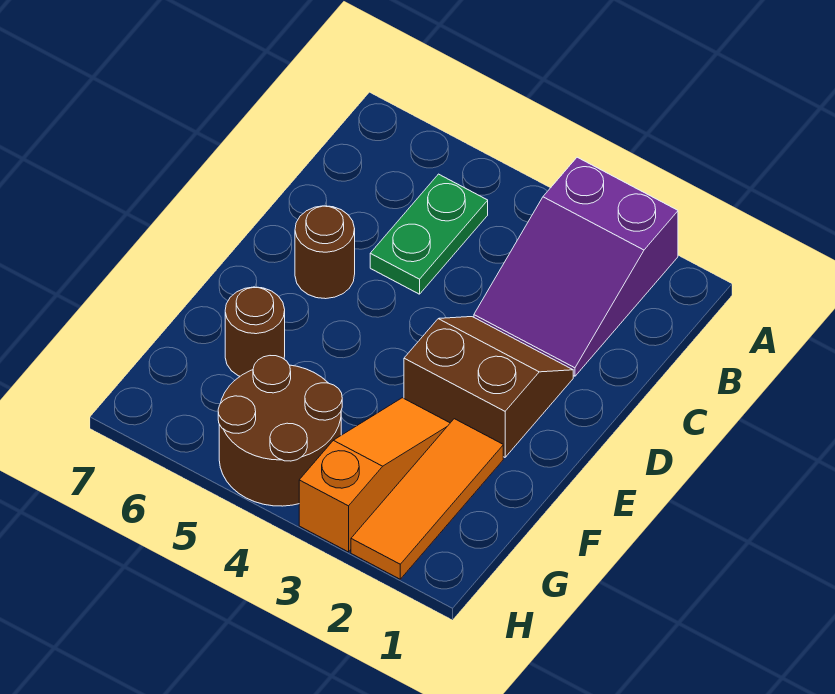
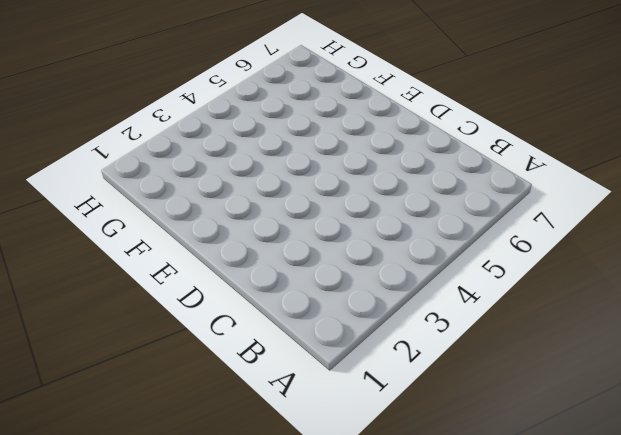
none -> purple 2x3 slope [474,157,678,376]
none -> green 1x2 plate [370,174,488,294]

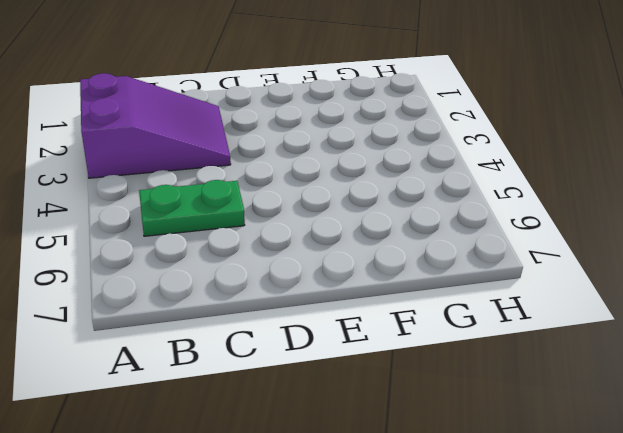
none -> brown 2x2 slope [404,317,573,457]
none -> brown 1x1 round brick [295,206,355,299]

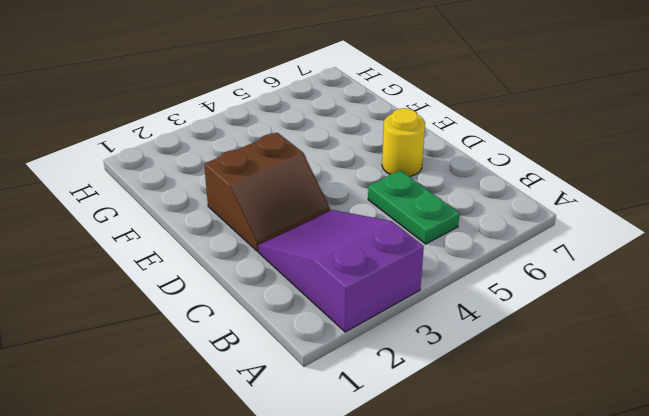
yellow 1x1 round brick [382,108,425,176] -> brown 1x1 round brick [295,206,355,299]
none -> orange 1x3 tile [351,419,503,579]
none -> orange 1x3 slope [299,398,450,552]

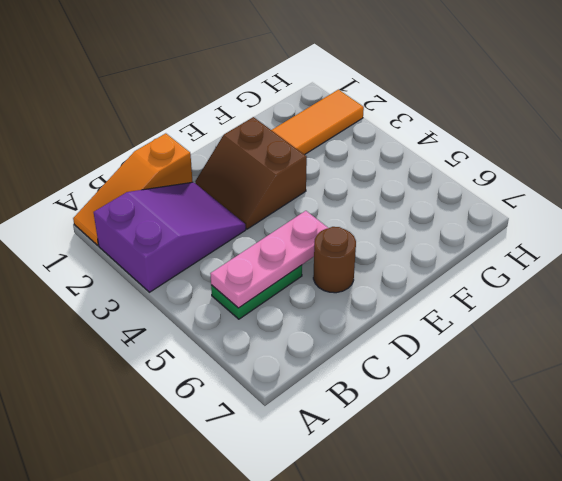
orange 1x3 slope [73,133,193,245] -> orange 1x3 slope moved to [299,398,450,552]
pink 1x3 plate [210,211,328,308] -> none
none -> brown 1x1 round brick [225,287,285,376]
none -> brown 2x2 round brick [218,356,342,506]

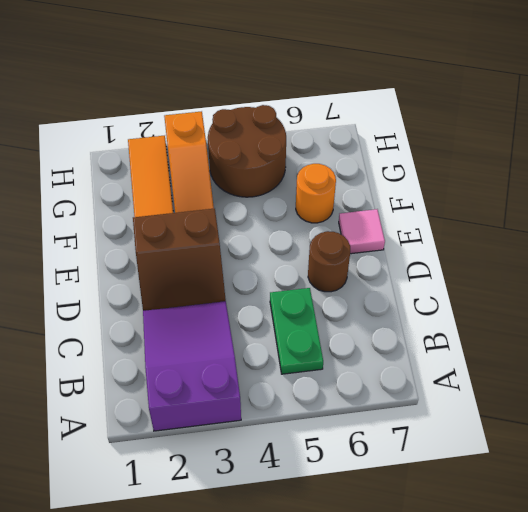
pink 1x1 tile [339,209,385,254] -> none
orange 1x1 round brick [296,164,336,223] -> brown 1x1 round brick [225,287,285,376]

